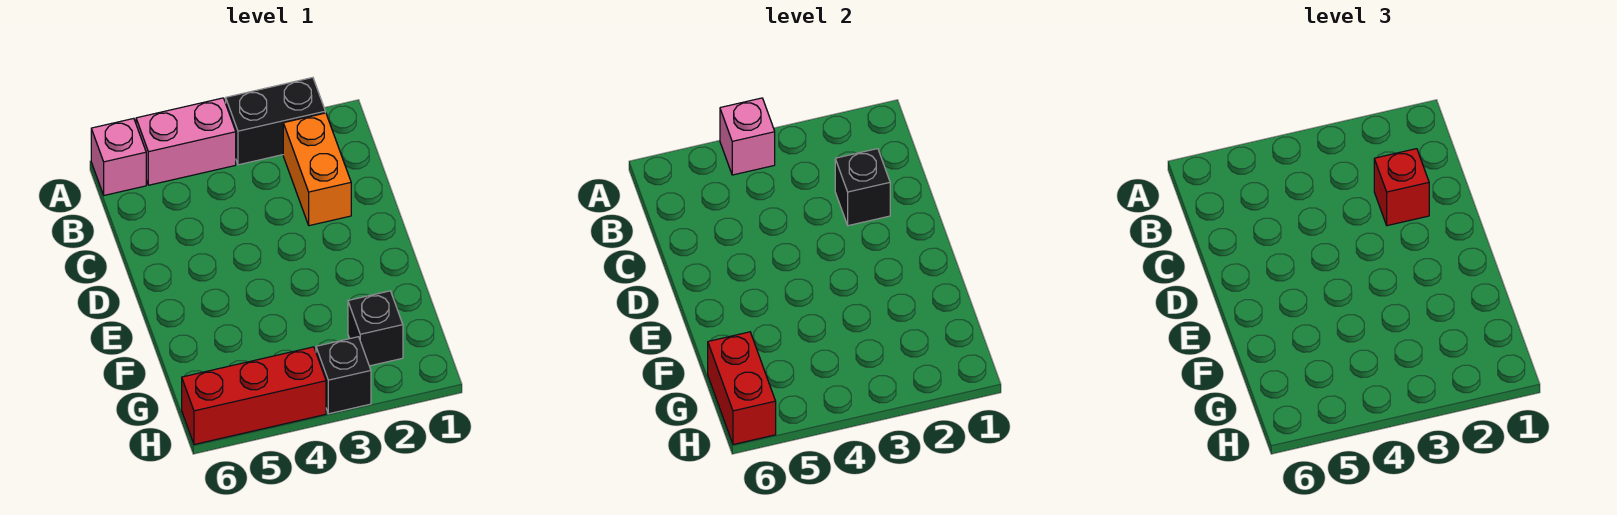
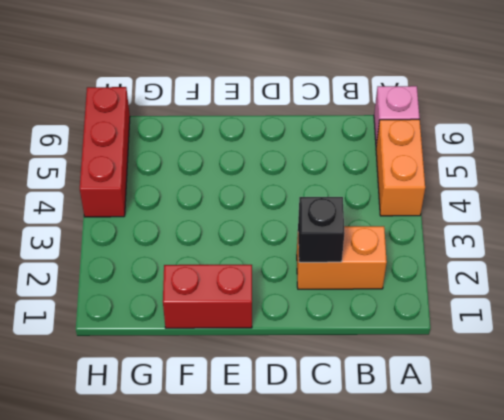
orange 1x2 brick [376,119,425,216] -> pink 1x2 brick [136,98,236,185]
red 1x2 brick [163,265,252,328] -> red 1x2 brick moved to [708,332,776,444]
none -> black 1x2 brick [226,78,325,165]
none -> black 1x1 brick [348,291,403,366]

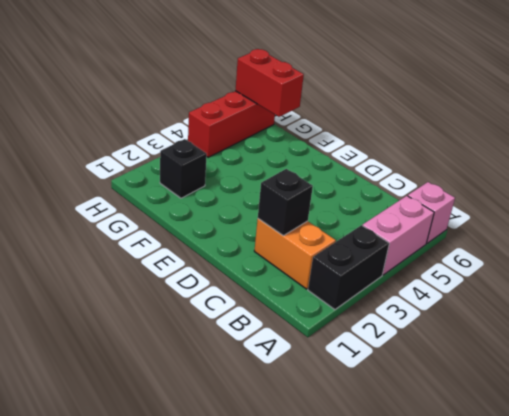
none -> black 1x1 brick [316,337,371,414]
none -> pink 1x1 brick [720,98,775,175]

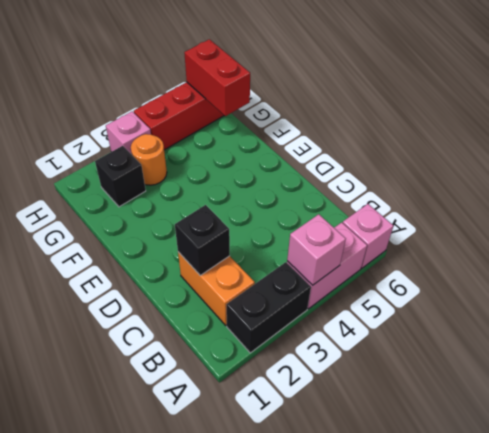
orange 1x1 round brick [131,134,167,185] -> none
pink 1x1 brick [106,111,151,154] -> black 1x1 brick [316,337,371,414]
none -> red 1x1 brick [1374,149,1429,226]

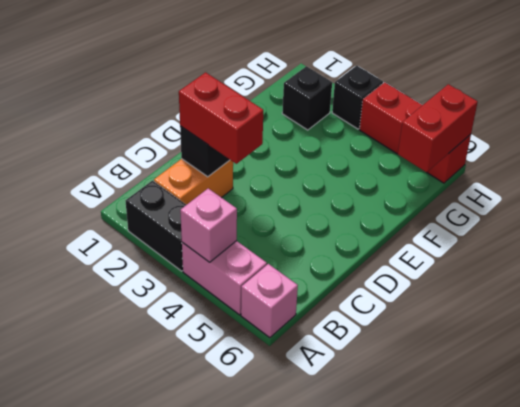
red 1x2 brick [179,72,263,164] -> red 1x1 brick [1374,149,1429,226]

